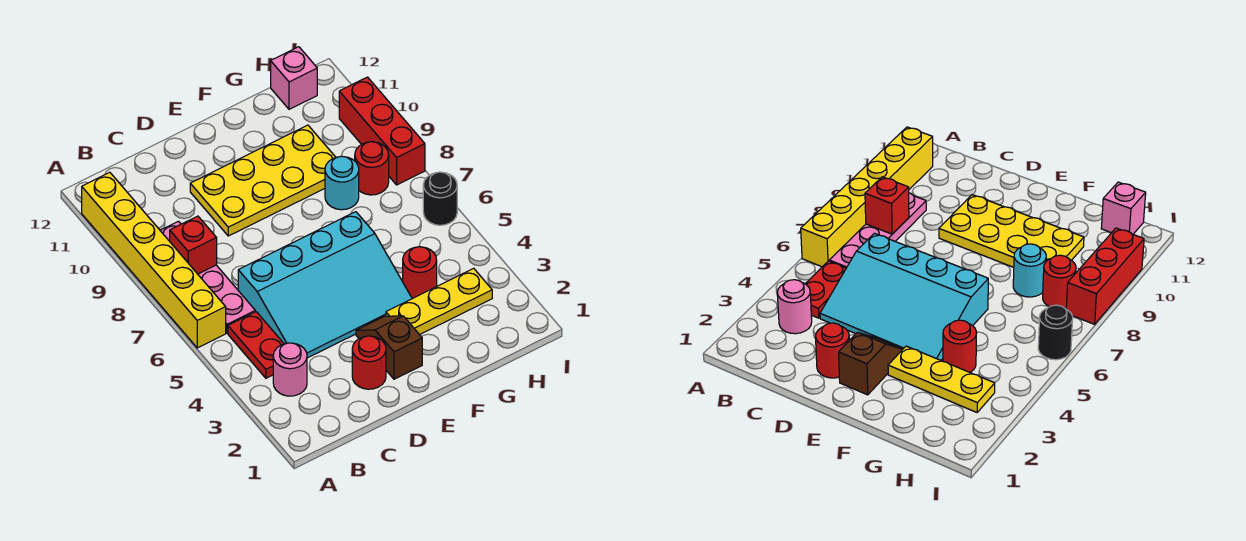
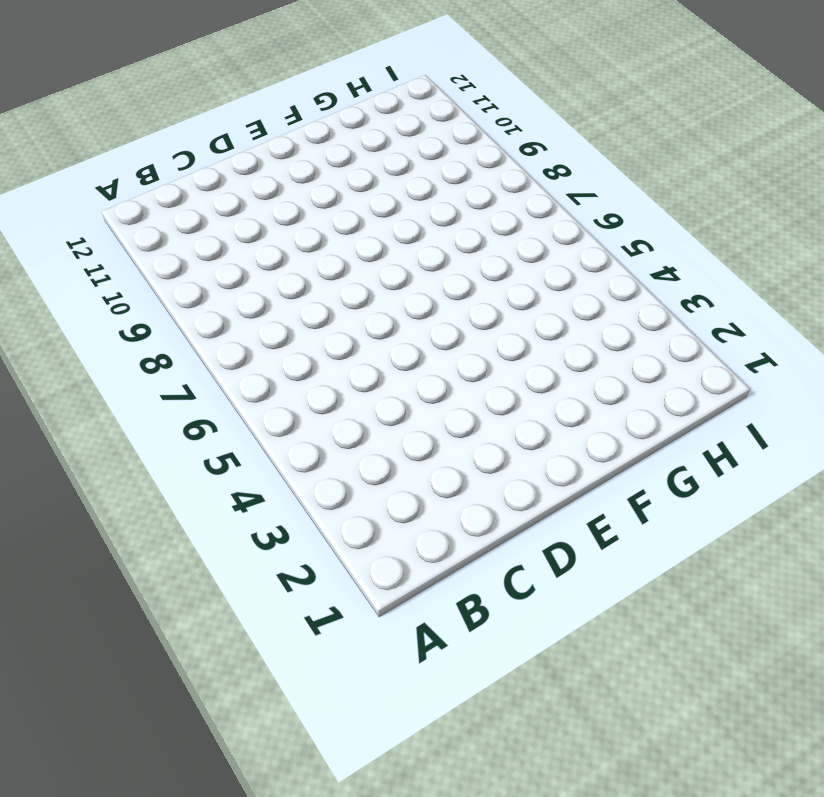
none -> yellow 1x6 brick [82,172,226,348]
none -> pink 1x1 round brick [273,343,307,396]
none -> red 1x2 plate [228,312,284,378]

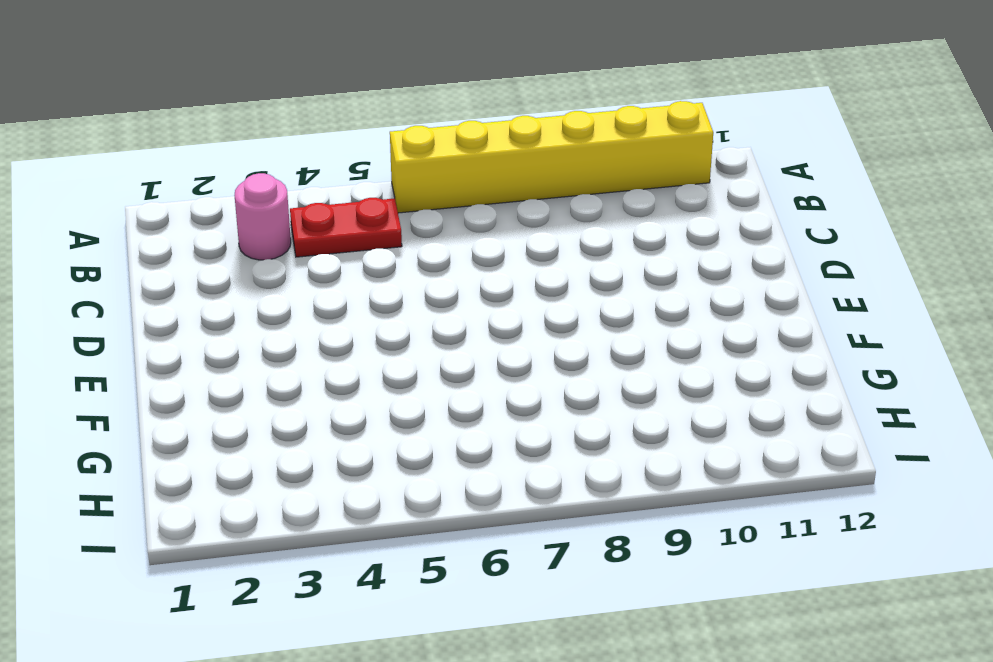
none -> pink 1x4 plate [160,221,255,333]
none -> cyan 3x4 slope [238,212,412,358]
none -> red 1x1 round brick [352,336,386,389]

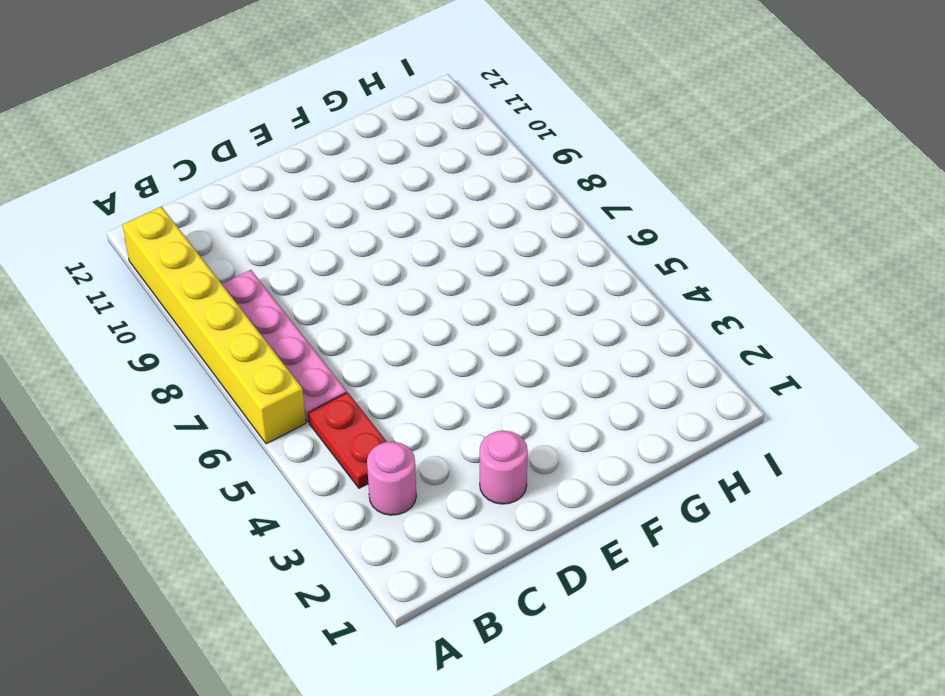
pink 1x1 round brick [480,431,528,504] -> red 1x1 round brick [352,336,386,389]
none -> cyan 3x4 slope [238,212,412,358]
none -> yellow 2x4 plate [190,125,336,236]
none -> brown 1x2 slope [356,316,422,379]

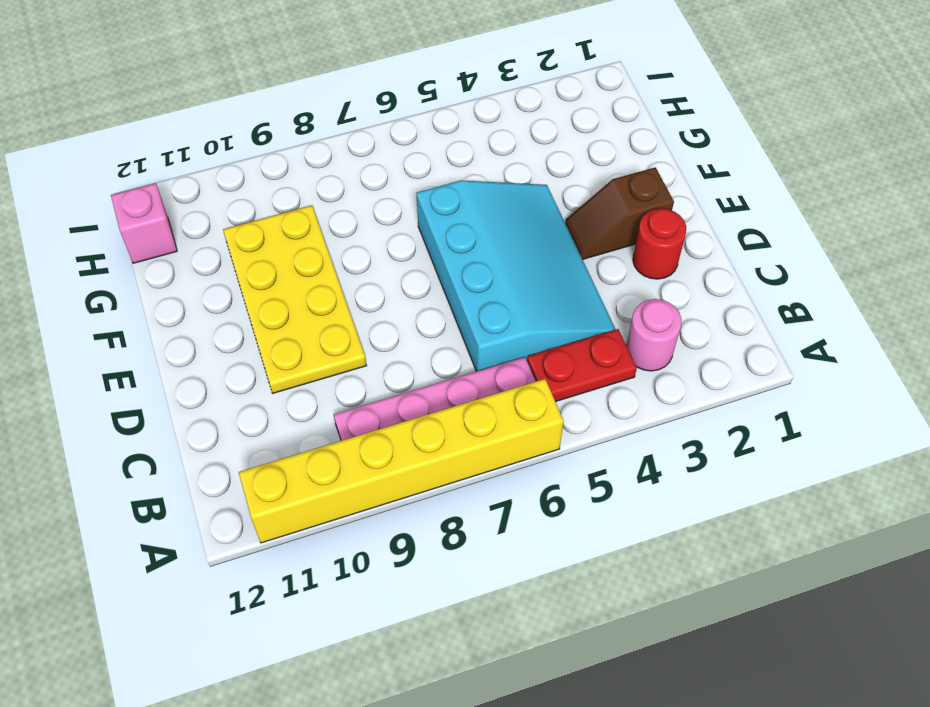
none -> yellow 1x3 plate [386,268,492,335]
none -> red 1x1 round brick [403,246,437,299]
none -> cyan 1x1 round brick [325,156,359,210]

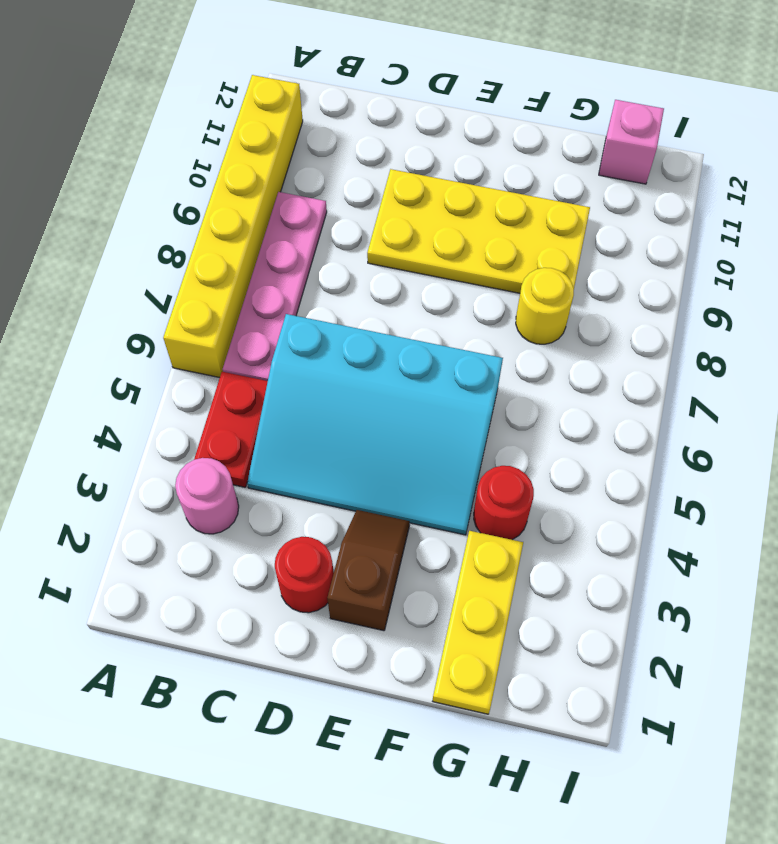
yellow 1x3 plate [433,531,523,714] -> yellow 1x3 plate turned to [386,268,492,335]
yellow 1x1 round brick [516,268,574,344] -> cyan 1x1 round brick [325,156,359,210]
none -> red 1x1 round brick [355,142,389,195]
none -> black 1x1 round brick [423,172,457,225]
none -> red 1x3 brick [339,77,425,185]

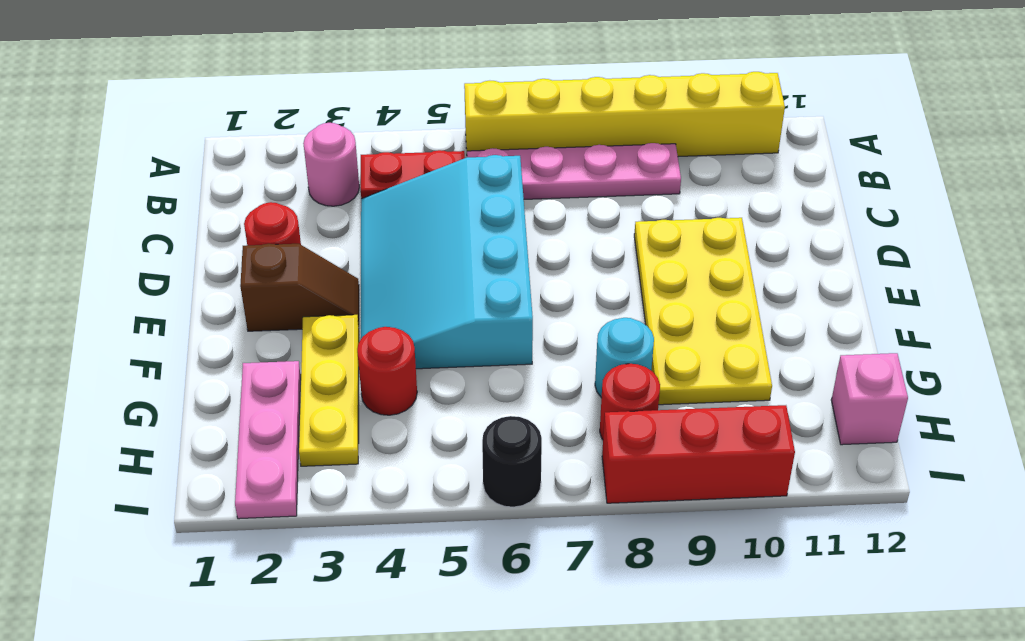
pink 1x3 plate [235,361,301,519] -> none
none -> red 1x1 brick [170,216,217,274]

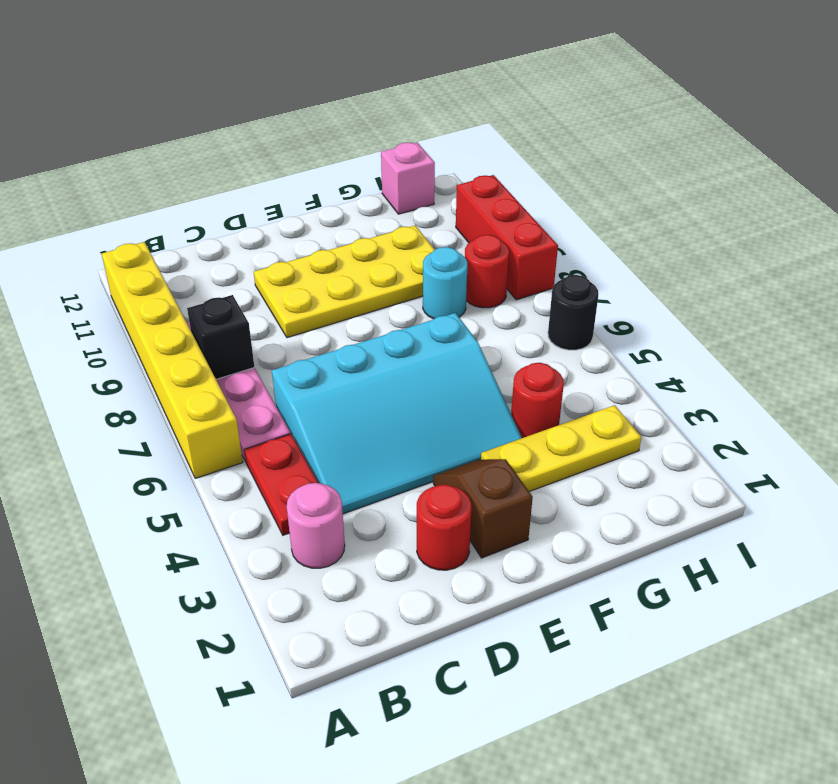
black 1x1 brick [187,295,255,379] -> red 1x1 brick [170,216,217,274]

